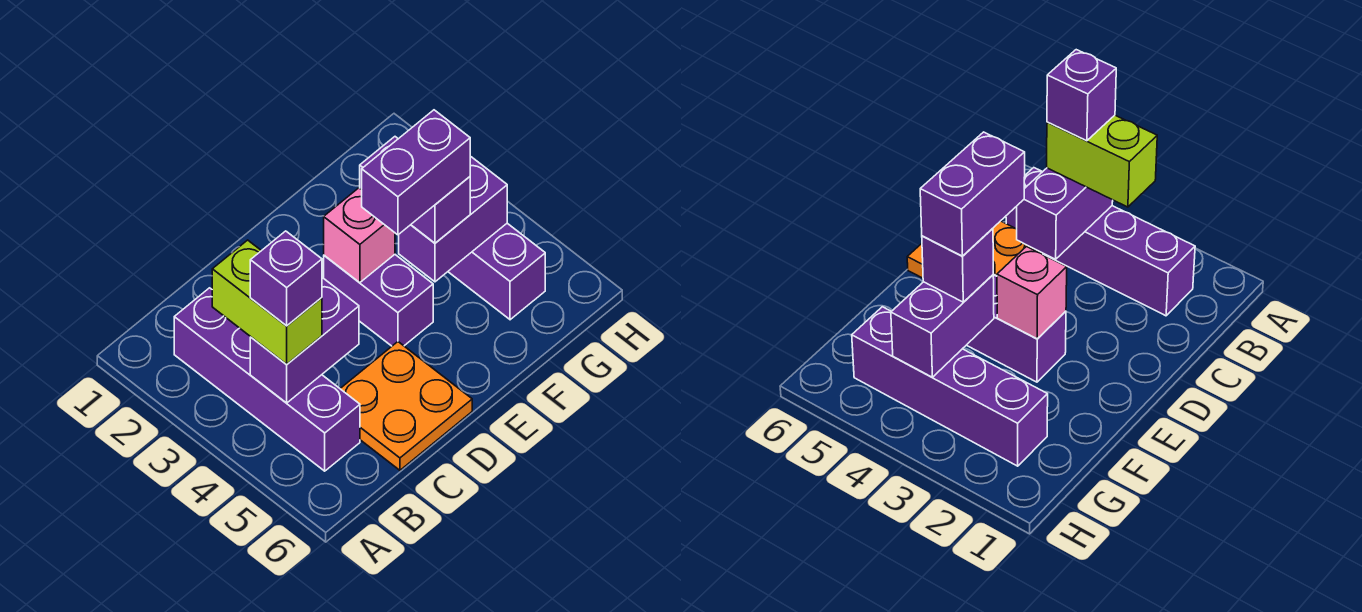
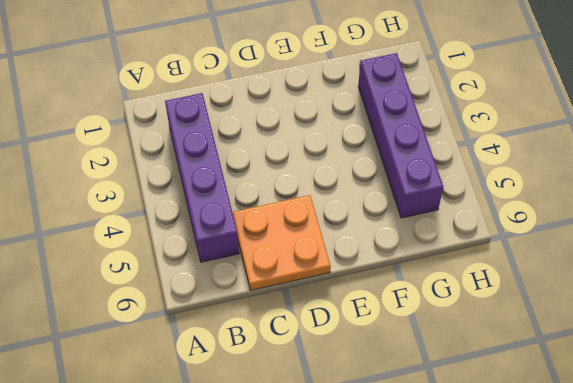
none -> purple 1x2 brick [324,255,433,346]
none -> purple 1x2 brick [250,278,359,403]

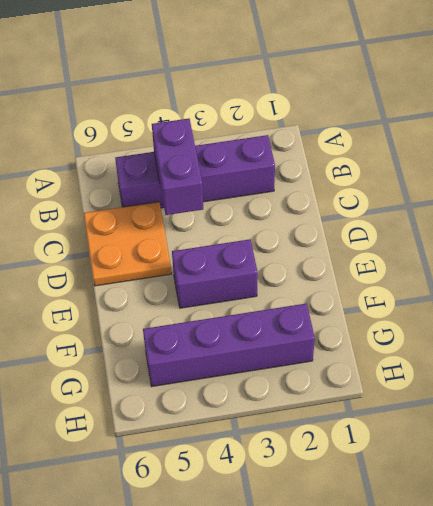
none -> pink 1x1 brick [324,188,395,283]
none -> purple 1x2 brick [399,157,507,282]

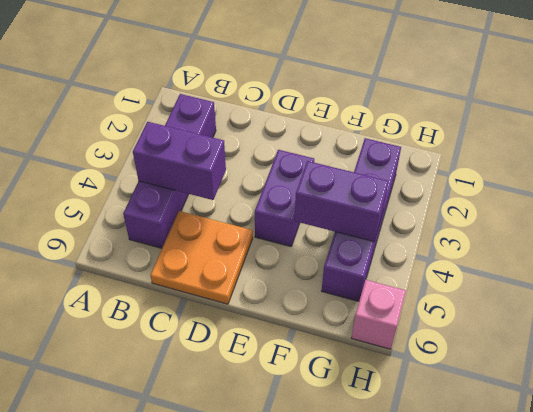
pink 1x1 brick [351,280,406,349] -> pink 1x1 brick moved to [324,188,395,283]
none -> lime 1x2 brick [212,240,322,364]
none -> purple 1x1 brick [411,177,470,243]

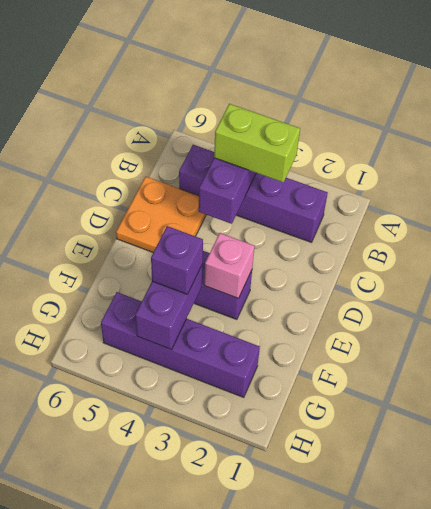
none -> purple 1x1 brick [250,231,322,326]
none -> purple 1x2 brick [362,110,470,235]

